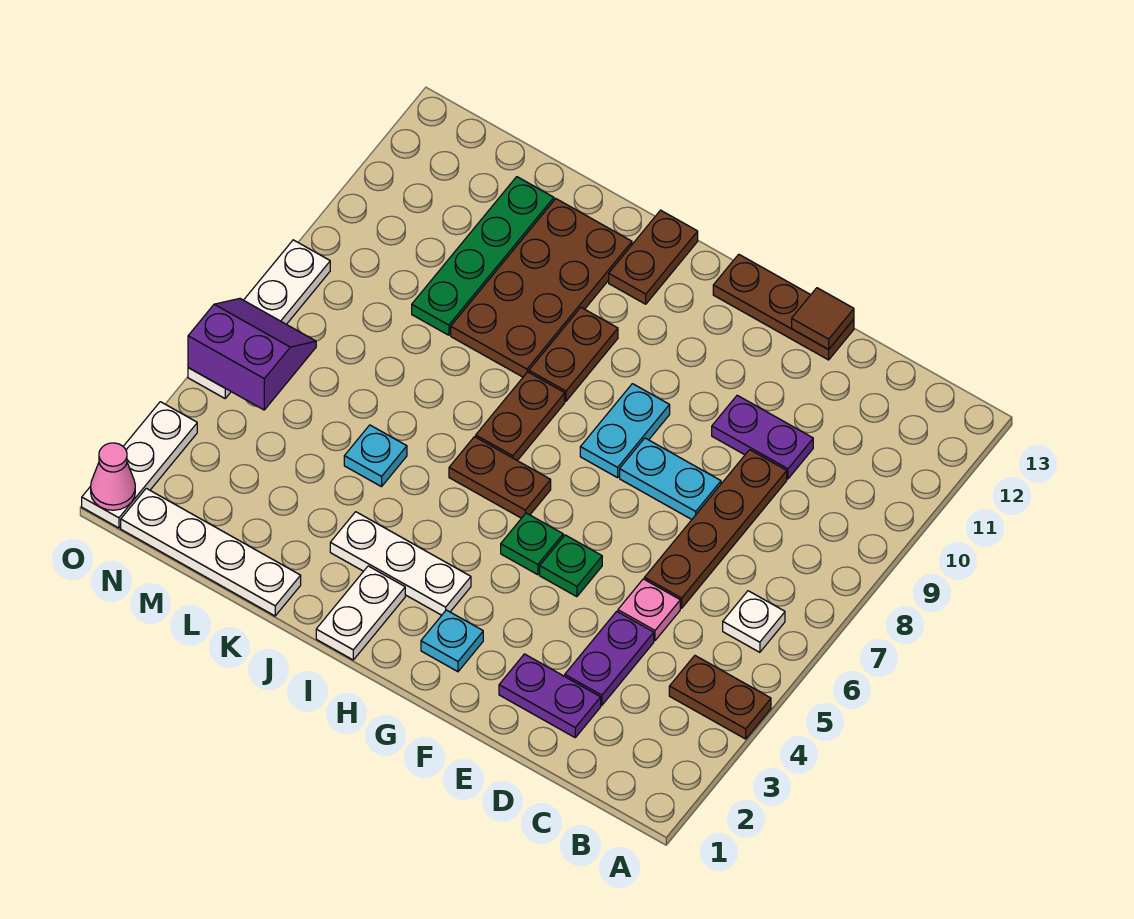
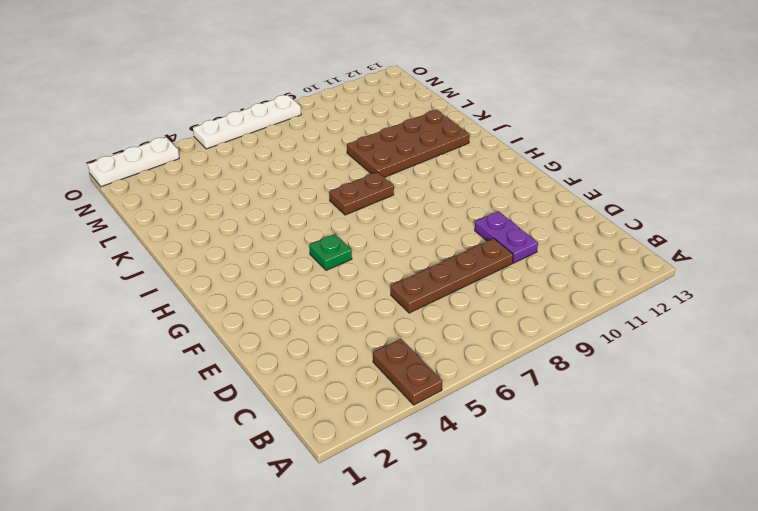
none -> white 1x1 plate [723,591,785,652]
none -> purple 1x2 plate [499,654,601,737]
none -> purple 1x2 plate [565,611,654,705]

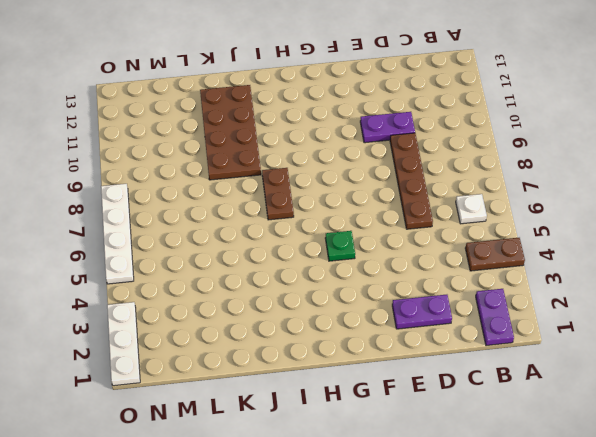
purple 1x2 plate [476,289,514,346] -> purple 1x2 plate moved to [565,611,654,705]
none -> pink 1x1 plate [618,579,680,641]
none -> cyan 1x2 plate [620,438,721,519]
none -> brown 1x3 plate [713,254,854,360]

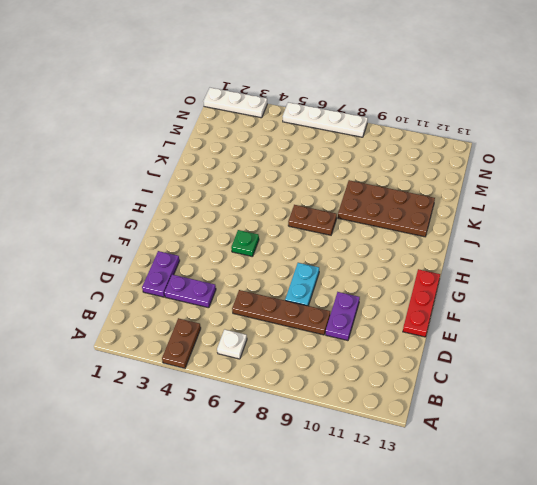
red 1x3 plate [403,269,440,337] -> brown 1x3 plate [713,254,854,360]
none -> pink 1x1 plate [618,579,680,641]
none -> green 1x1 plate [540,535,602,597]
none -> cyan 1x1 plate [421,610,483,672]

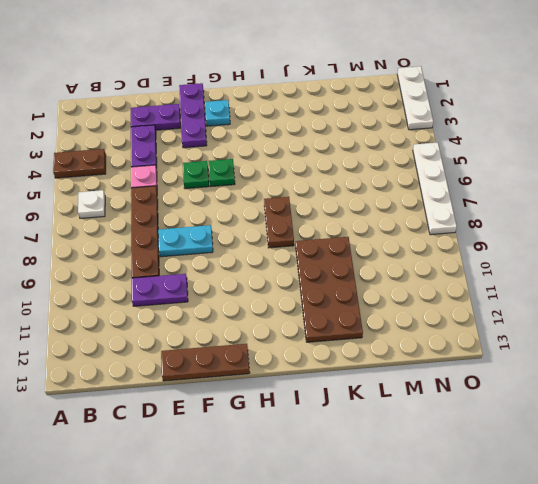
purple 1x3 plate [179,83,207,148] -> none
none -> cyan 1x2 plate [580,384,670,478]
none -> white 1x3 plate [330,512,471,615]
none -> brown 1x2 plate [449,437,551,518]

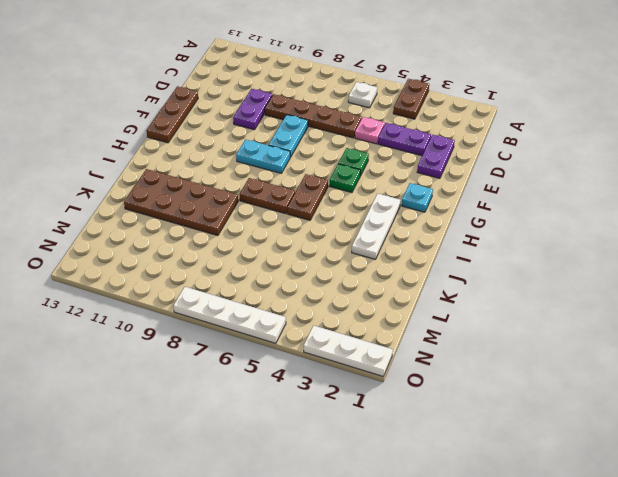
none -> white 1x2 plate [316,566,405,660]
none -> brown 1x2 plate [529,308,618,401]
none -> brown 1x2 plate [609,210,698,304]

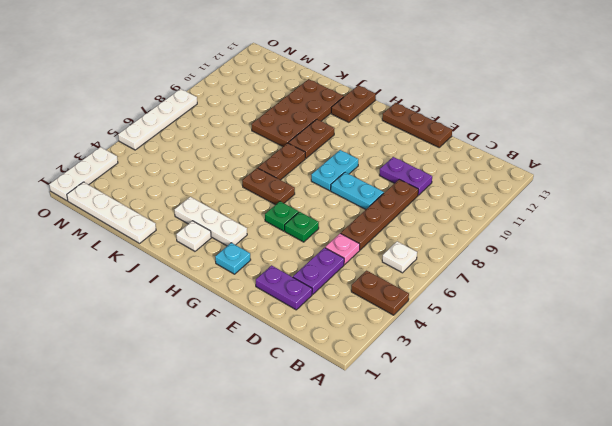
white 1x1 plate [176,221,211,251] -> white 1x2 plate [316,566,405,660]
none -> cyan 1x1 plate [344,425,407,487]
none -> green 1x4 plate [412,177,554,335]
none -> brown 1x1 tile [792,288,854,349]

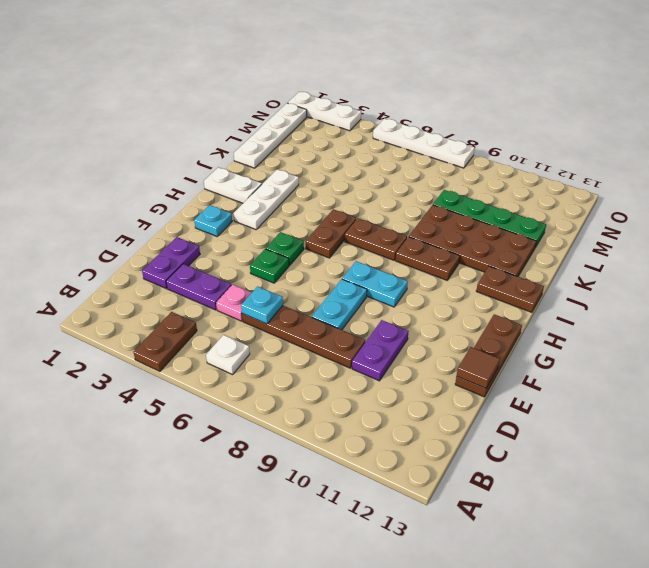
cyan 1x1 plate [241,287,283,324] -> cyan 1x1 plate moved to [344,425,407,487]
none -> purple 2x2 slope [188,298,316,410]
none -> pink 1x1 cone [91,443,135,510]

